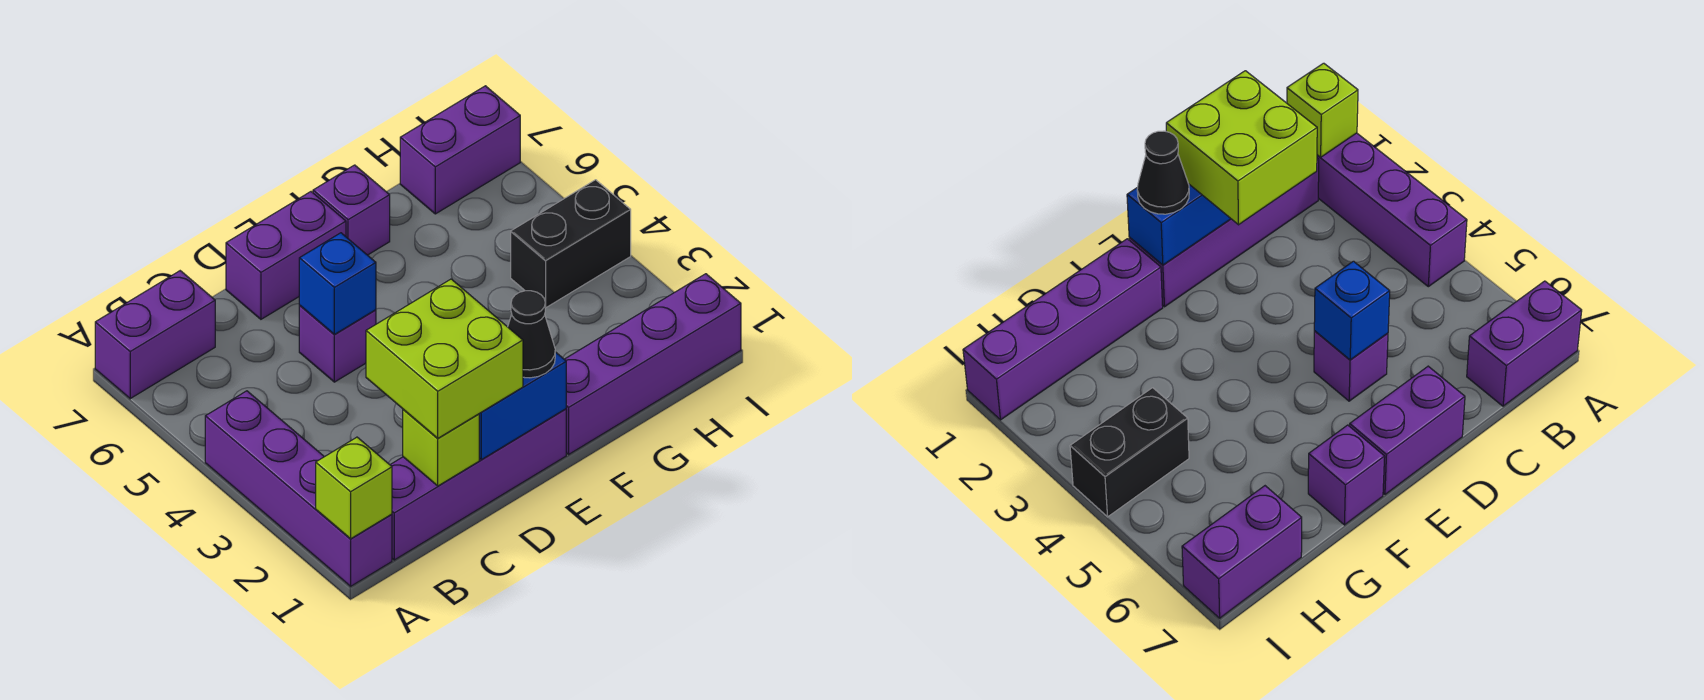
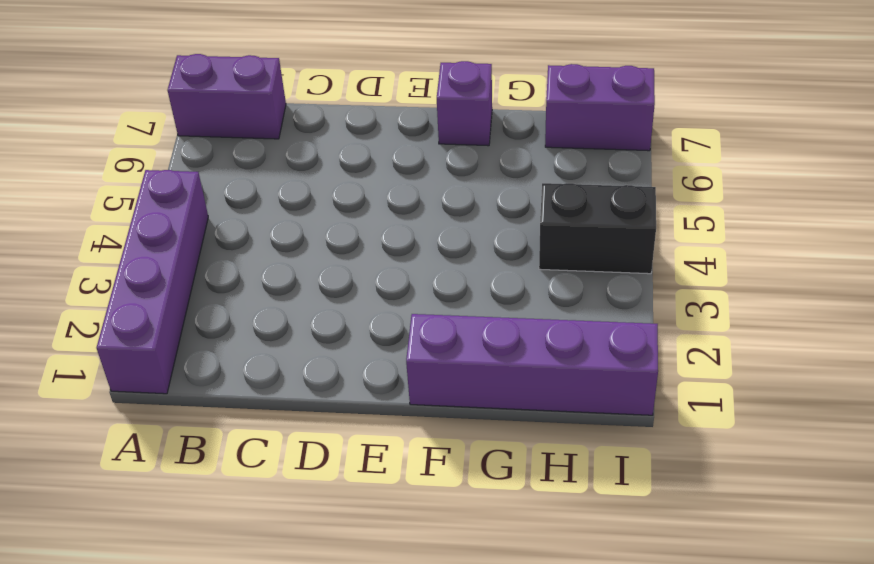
none -> purple 1x4 brick [390,409,566,560]
none -> purple 1x1 brick [299,306,376,382]
none -> purple 1x2 brick [226,192,346,319]

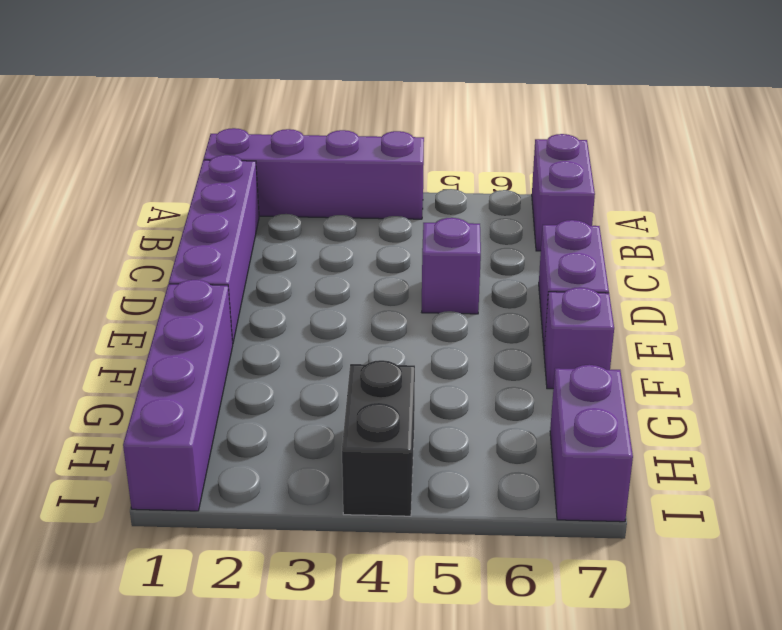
none -> lime 1x1 brick [316,437,392,539]
none -> lime 1x1 brick [403,409,479,486]
none -> blue 1x2 brick [479,352,566,460]

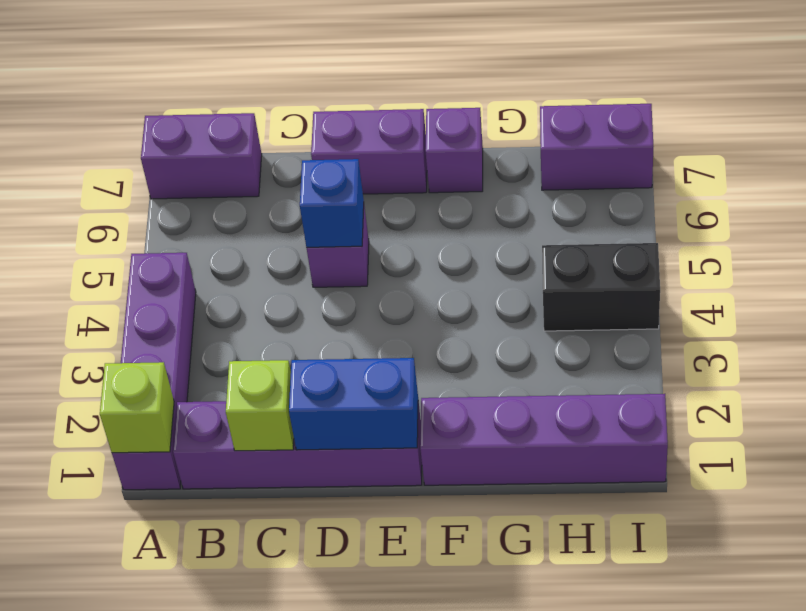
none -> lime 2x2 brick [366,279,523,438]
none -> black 1x1 cone [508,291,555,378]

